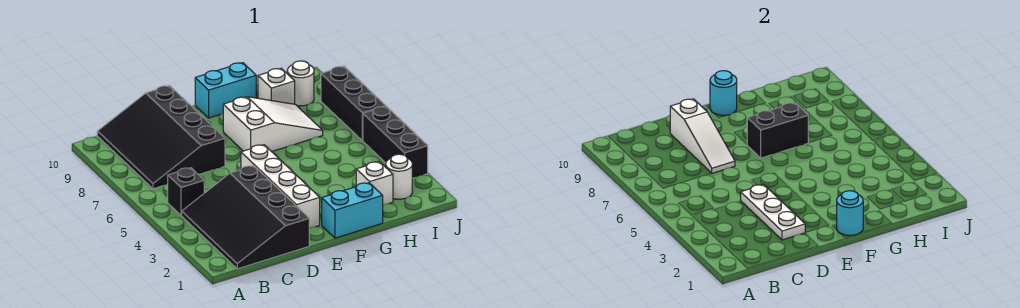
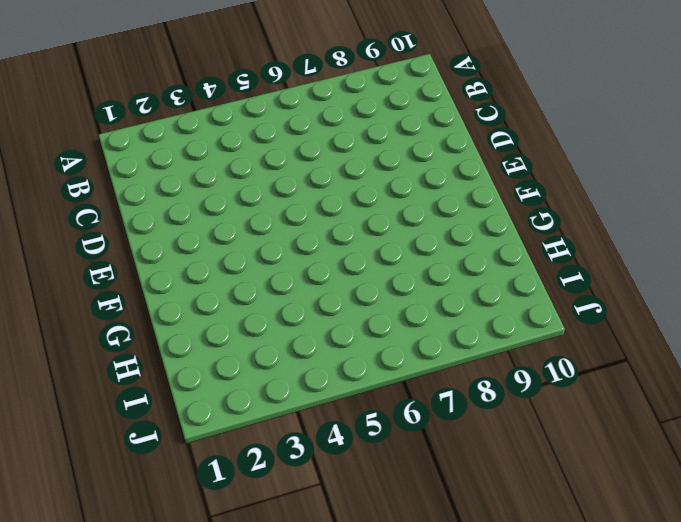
none -> black 3x4 slope [182,166,309,269]
none -> black 1x1 brick [168,168,204,215]
none -> black 3x4 slope [97,86,225,189]

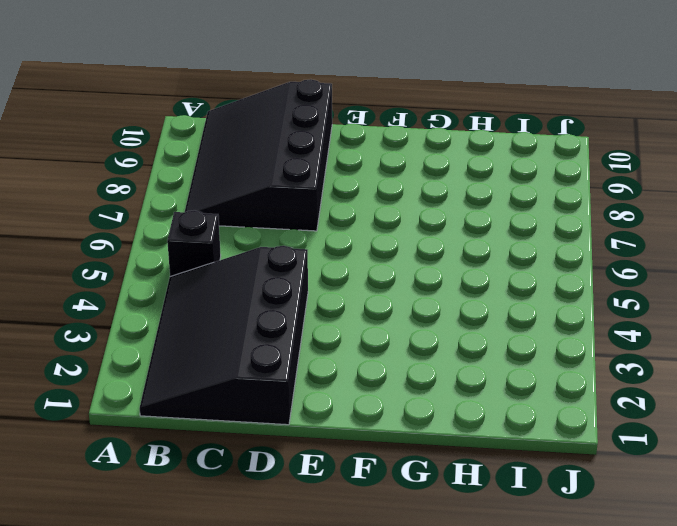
none -> white 1x4 brick [241,145,320,228]
none -> cyan 1x2 brick [322,183,383,238]
none -> white 2x3 slope [223,97,323,152]

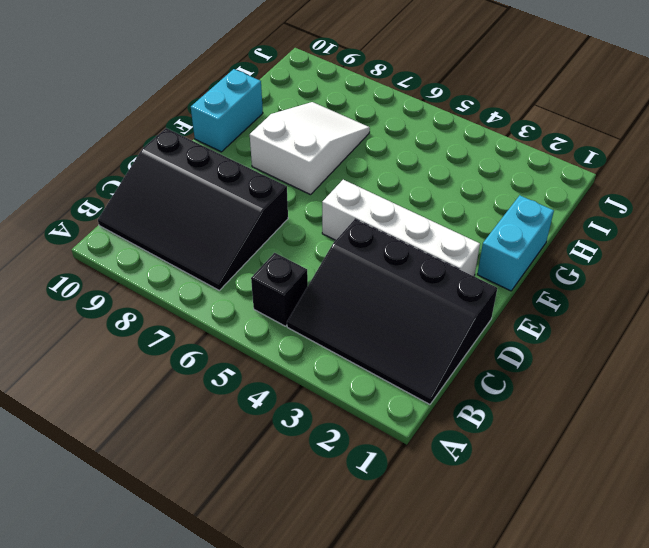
none -> white 1x1 brick [356,162,393,205]
none -> white 1x1 brick [258,68,295,104]
none -> white 1x1 round brick [386,154,412,199]

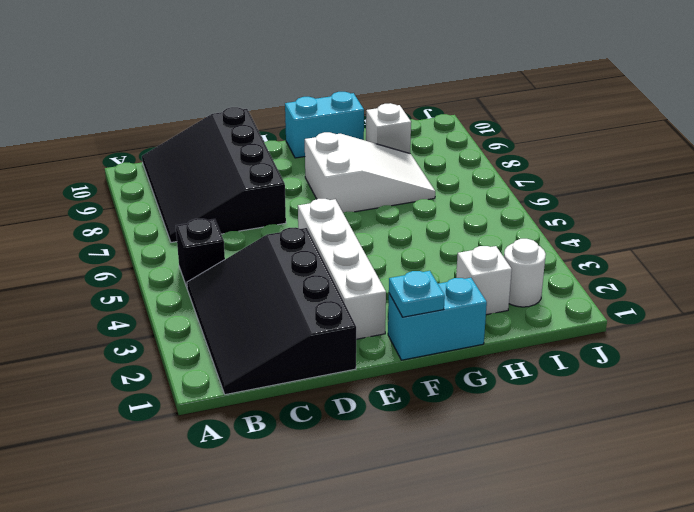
cyan 1x1 plate [389,271,445,317] -> cyan 1x1 round brick [837,191,863,235]
none -> white 1x1 round brick [287,61,314,106]
none -> black 1x3 brick [363,106,428,178]
none -> black 1x3 brick [321,66,386,141]

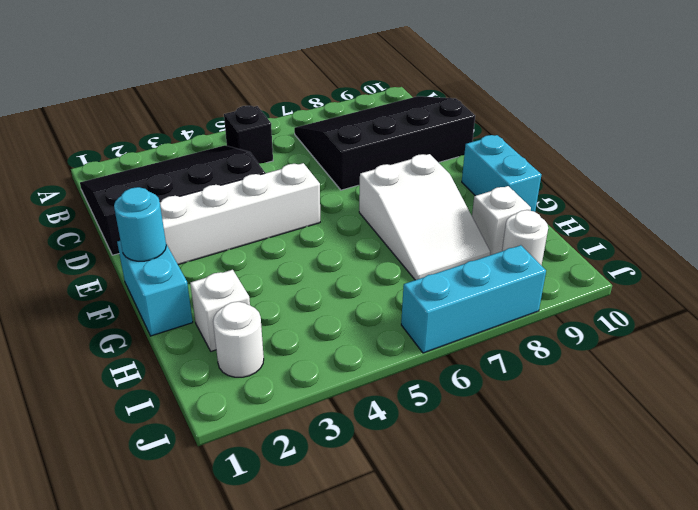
cyan 1x3 brick [401,245,546,353] -> black 1x3 brick [321,66,386,141]
none -> black 1x3 brick [363,106,428,178]
none -> white 1x3 plate [741,185,805,240]
none -> white 1x3 slope [670,99,735,173]

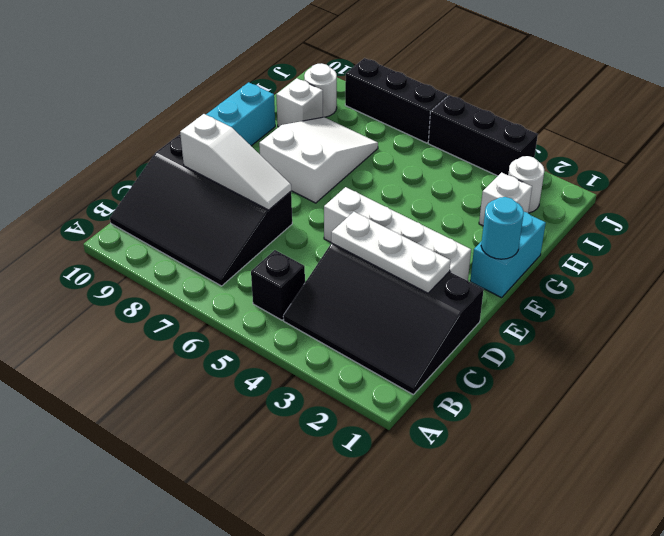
none -> black 1x2 brick [747,103,808,158]
none -> cyan 1x1 round brick [710,71,737,116]

